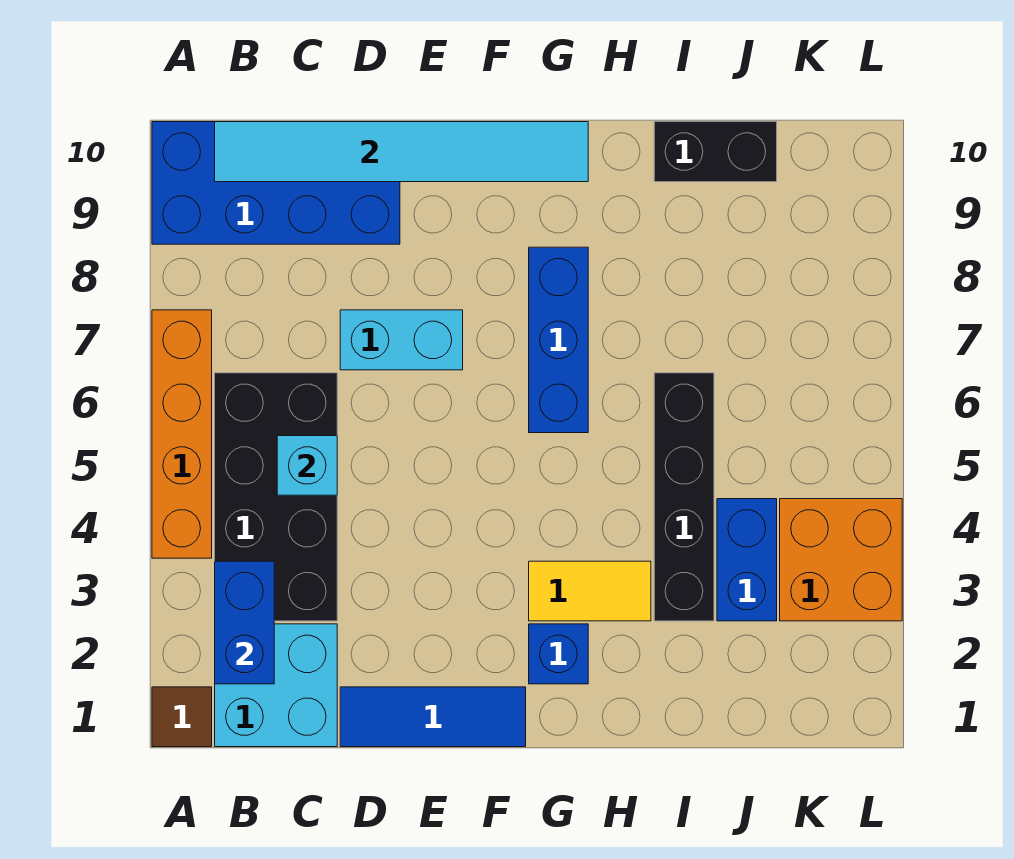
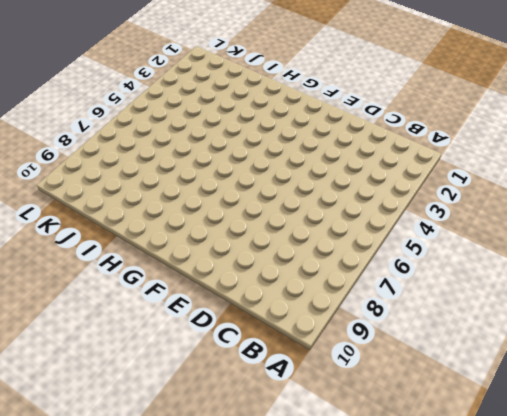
none -> brown 1x1 tile [152,687,212,747]
none -> orange 1x4 brick [152,310,212,558]
none -> blue 2x4 brick [152,122,400,244]

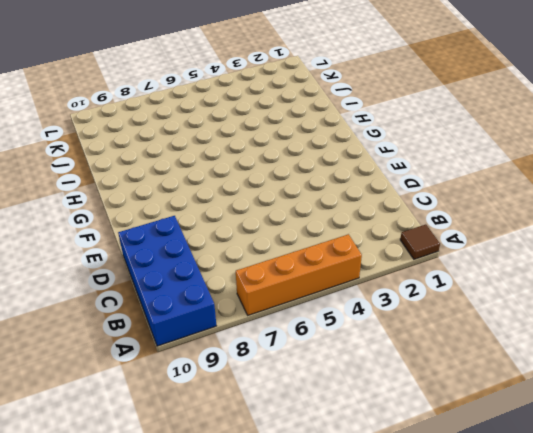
none -> cyan 2x2 brick [215,624,337,747]
none -> black 2x4 brick [215,373,337,621]
none -> blue 1x3 tile [340,687,526,747]

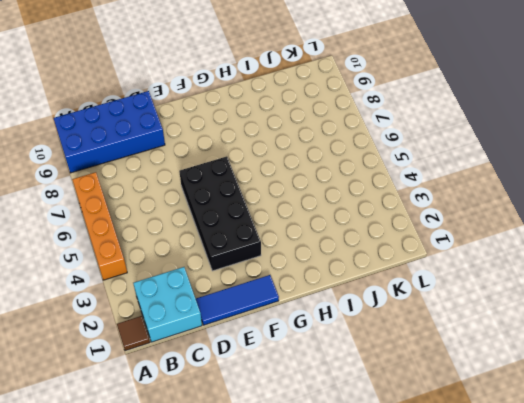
black 2x4 brick [179,156,261,271] -> black 2x4 brick moved to [215,373,337,621]
none -> cyan 1x2 brick [340,310,463,370]
none -> blue 1x1 brick [529,624,588,684]
none -> yellow 1x2 tile [529,561,651,621]

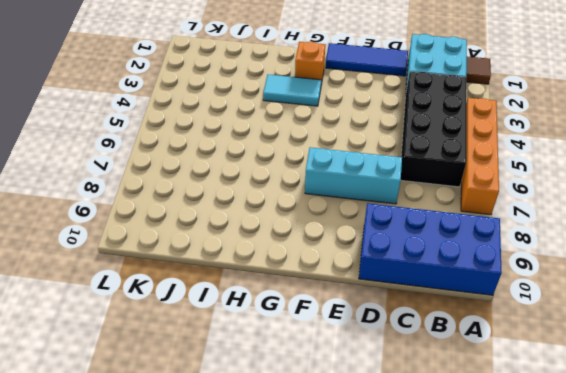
cyan 1x3 brick [305,147,402,204] -> cyan 1x2 brick [340,310,463,370]
orange 1x1 brick [295,42,325,84] -> blue 1x1 brick [529,624,588,684]
cyan 1x2 tile [263,74,321,106] -> yellow 1x2 tile [529,561,651,621]
none -> blue 1x3 brick [529,247,588,433]
none -> black 1x4 brick [654,373,714,621]
none -> black 1x2 brick [654,122,777,182]

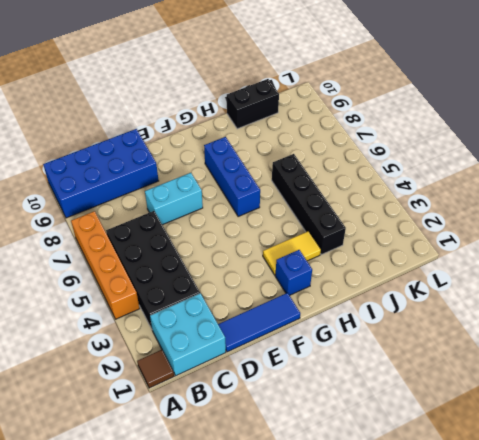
none -> blue 1x2 brick [717,499,777,621]
none -> orange 2x2 brick [780,499,902,621]
none -> blue 1x2 brick [215,561,274,684]

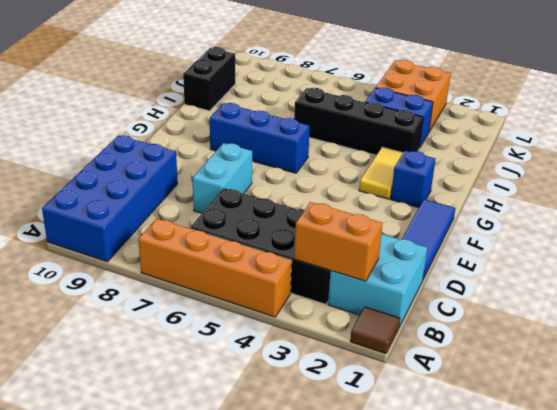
orange 1x2 brick [294,202,383,281] -> blue 1x2 brick [215,561,274,684]
none -> cyan 1x6 tile [215,122,588,182]
none -> cyan 1x1 brick [277,436,337,495]

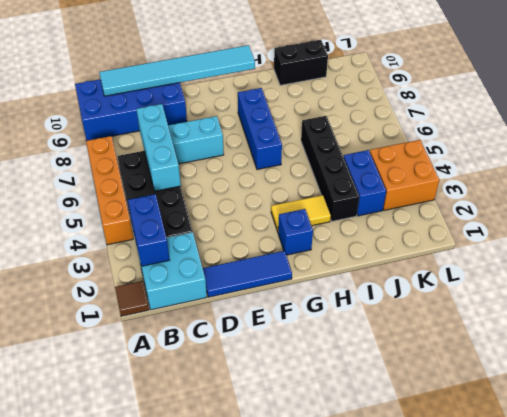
cyan 1x3 brick [136,104,181,191] -> cyan 1x1 brick [277,436,337,495]

